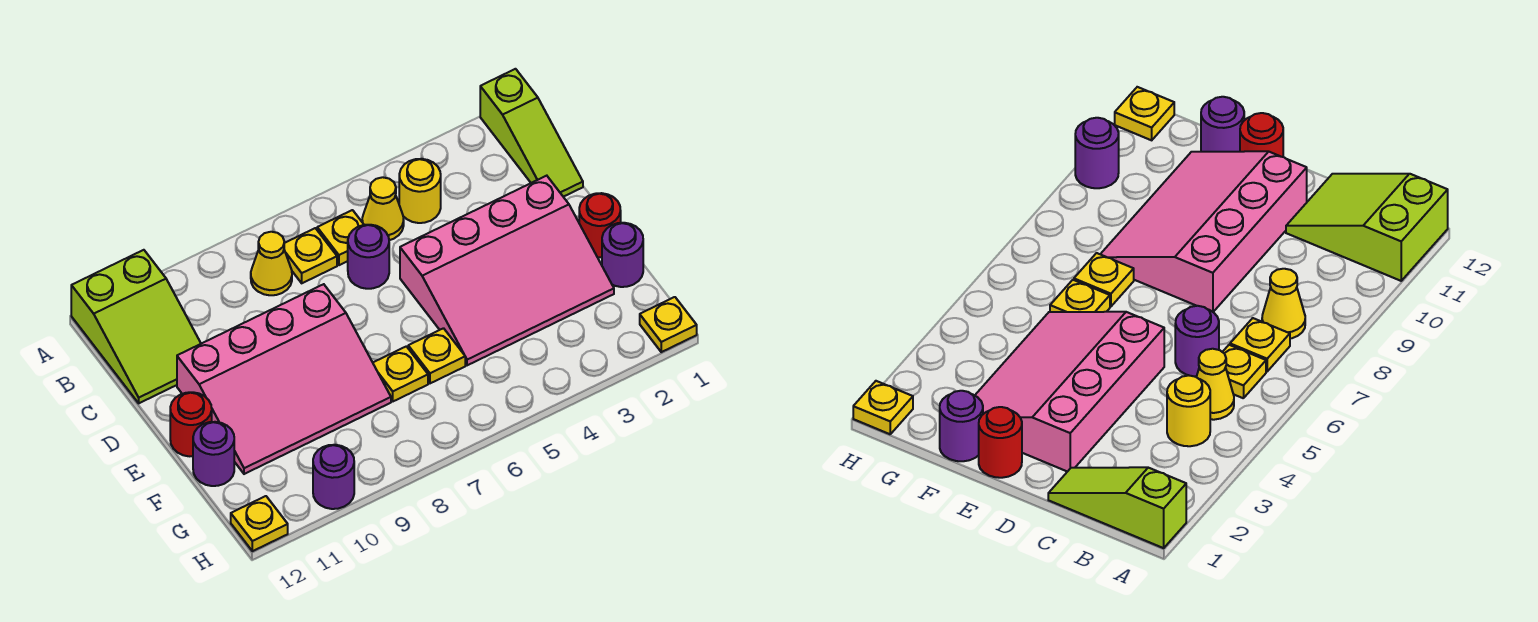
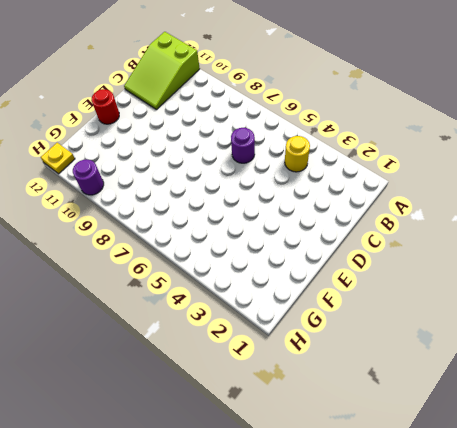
none -> lime 1x3 slope [480,69,583,197]
none -> yellow 1x1 cone [362,177,404,240]
none -> yellow 1x1 plate [317,210,364,265]

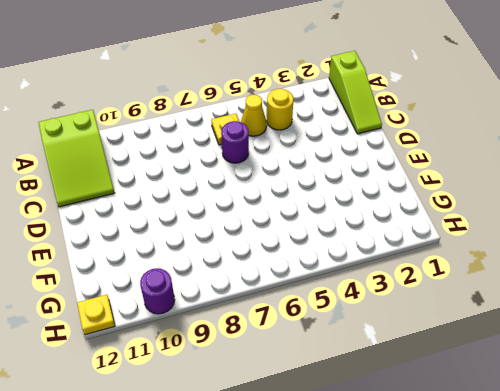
none -> yellow 1x1 plate [284,228,337,283]
none -> yellow 1x1 cone [251,232,292,295]
none -> pink 3x4 slope [400,176,614,365]

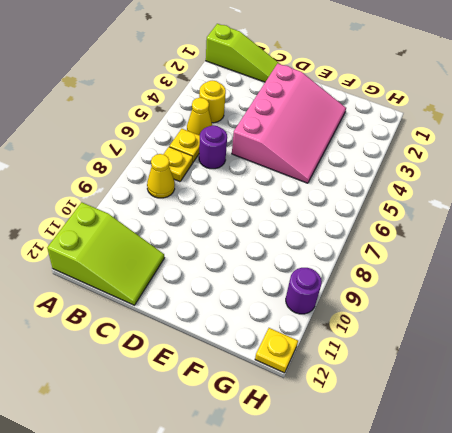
none -> pink 3x4 slope [177,284,391,474]
none -> red 1x1 round brick [579,193,621,257]
none -> red 1x1 round brick [170,392,212,456]

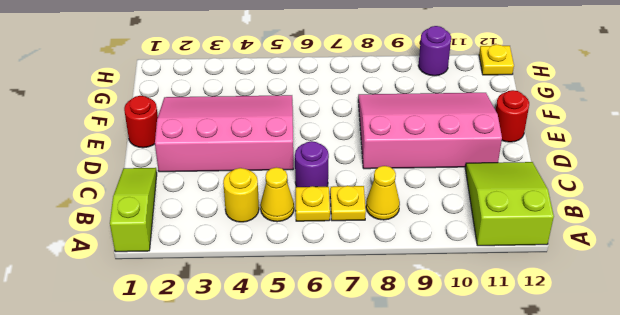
none -> purple 1x1 round brick [602,223,643,287]
none -> yellow 1x1 plate [408,328,465,383]
none -> yellow 1x1 plate [373,346,428,401]

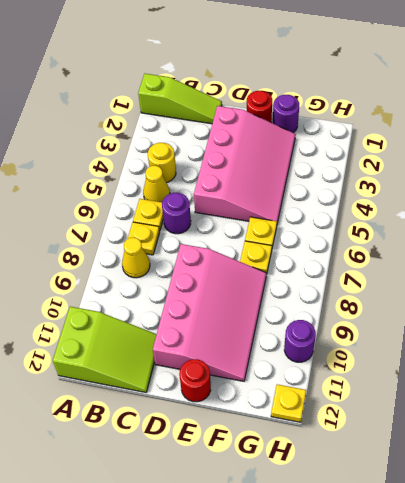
none -> purple 1x1 round brick [193,422,234,486]
none -> yellow 1x1 plate [640,297,697,352]

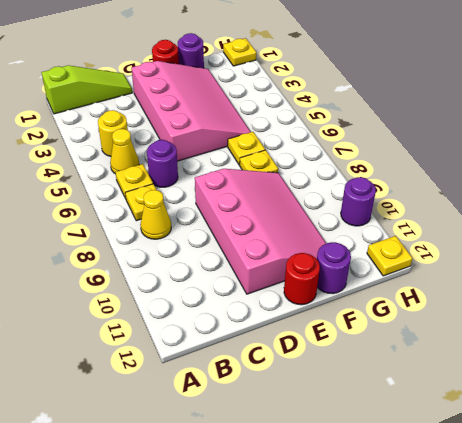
none -> lime 2x3 slope [71,250,201,403]

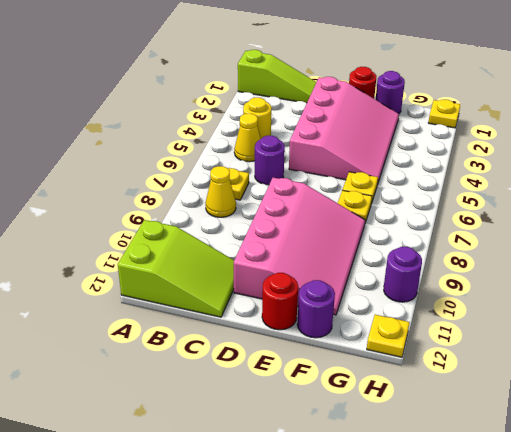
none -> yellow 1x1 plate [317,210,364,265]

